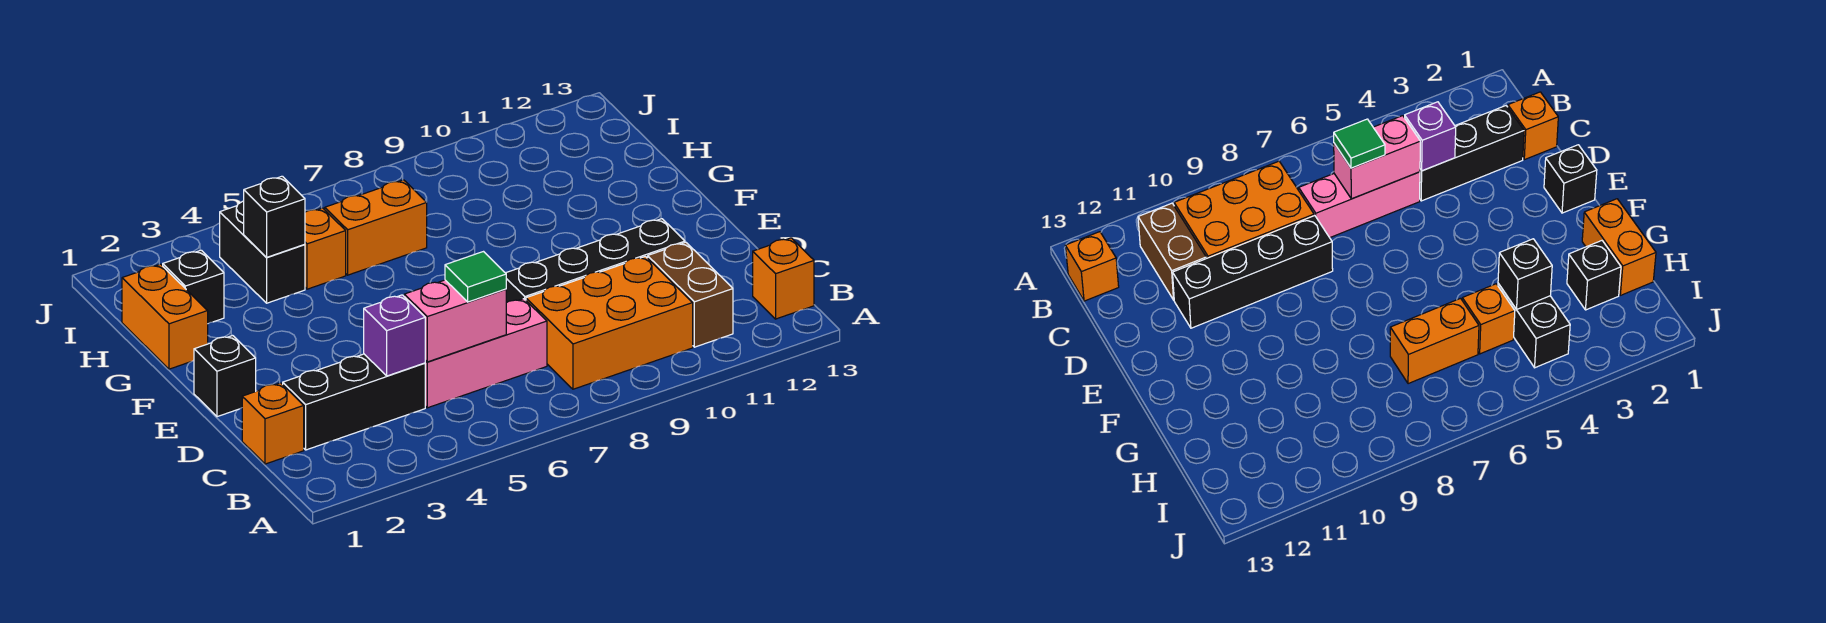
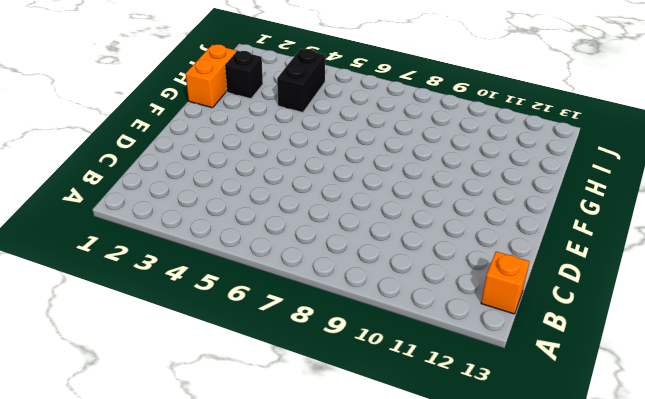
none -> orange 2x3 brick [526,256,693,389]
none -> brown 1x2 brick [648,242,733,347]
none -> orange 1x1 brick [242,383,304,464]

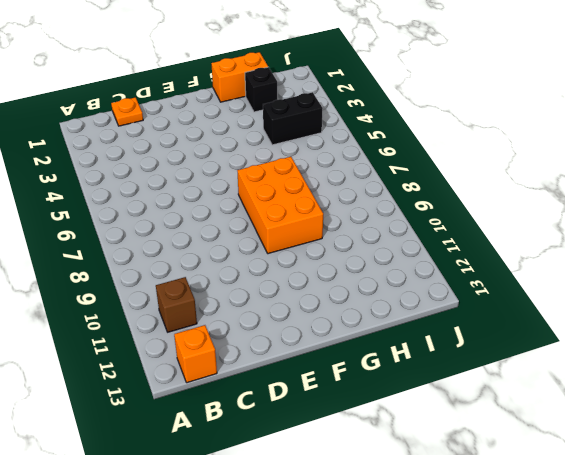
brown 1x1 brick [156,277,197,332] -> brown 1x2 brick [648,242,733,347]
orange 1x1 plate [111,97,143,126] -> orange 1x1 brick [242,383,304,464]
orange 2x3 brick [237,157,323,254] -> orange 2x3 brick moved to [526,256,693,389]
none -> black 1x3 brick [283,354,425,450]
none -> pink 1x3 brick [425,299,547,408]
none -> black 1x4 brick [506,219,685,303]

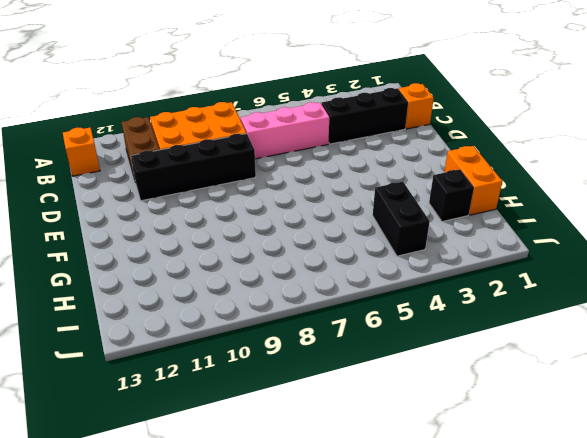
none -> black 1x1 brick [194,336,256,417]
none -> orange 1x1 brick [305,208,346,289]
none -> orange 1x2 brick [325,180,427,275]

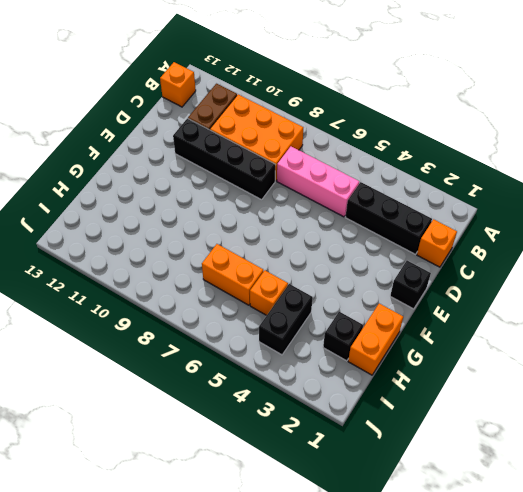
none -> purple 1x1 brick [364,295,425,376]
none -> pink 1x2 brick [404,280,506,362]
none -> black 1x1 brick [244,176,305,257]

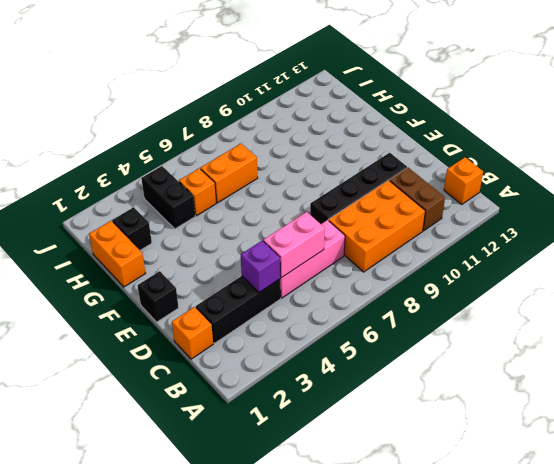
none -> black 1x1 brick [244,176,305,257]
none -> green 1x1 tile [445,252,506,302]

